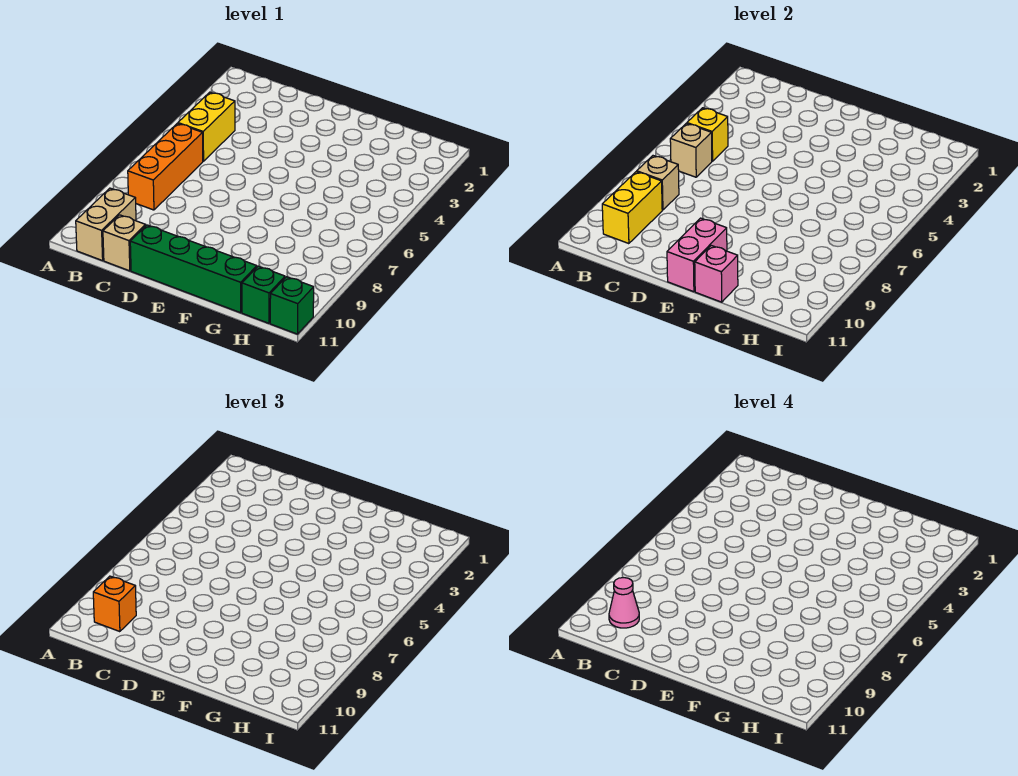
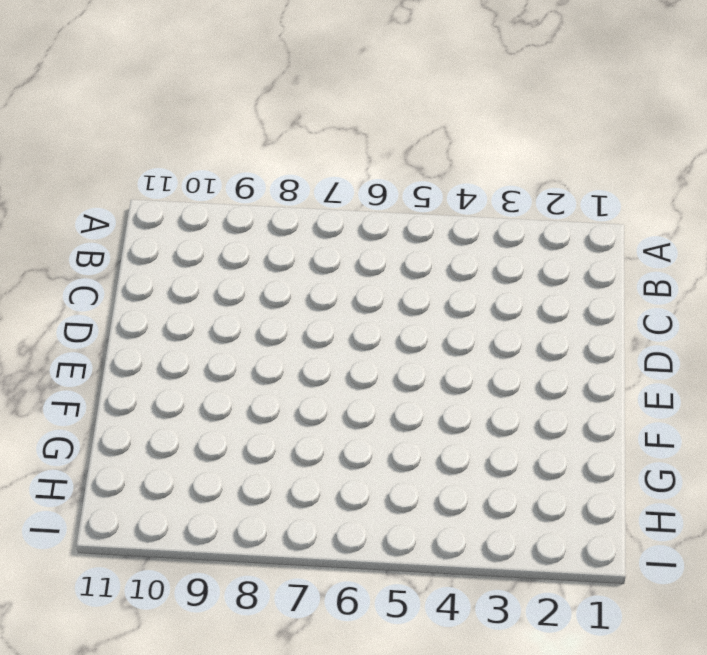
none -> yellow 1x2 brick [178,92,235,161]
none -> orange 1x3 brick [128,123,203,210]
none -> tan 1x2 brick [76,188,136,261]

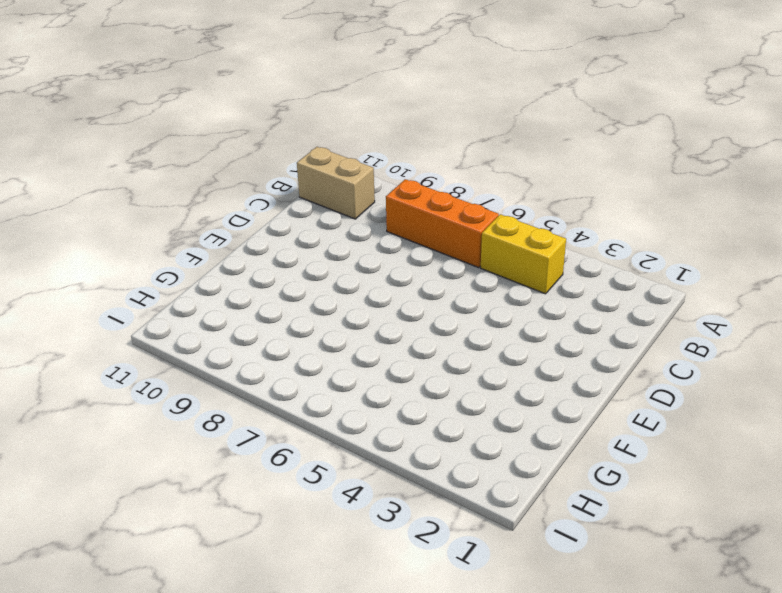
none -> tan 1x1 brick [103,215,146,271]
none -> green 1x4 brick [130,225,257,313]
none -> green 1x1 brick [242,266,285,323]

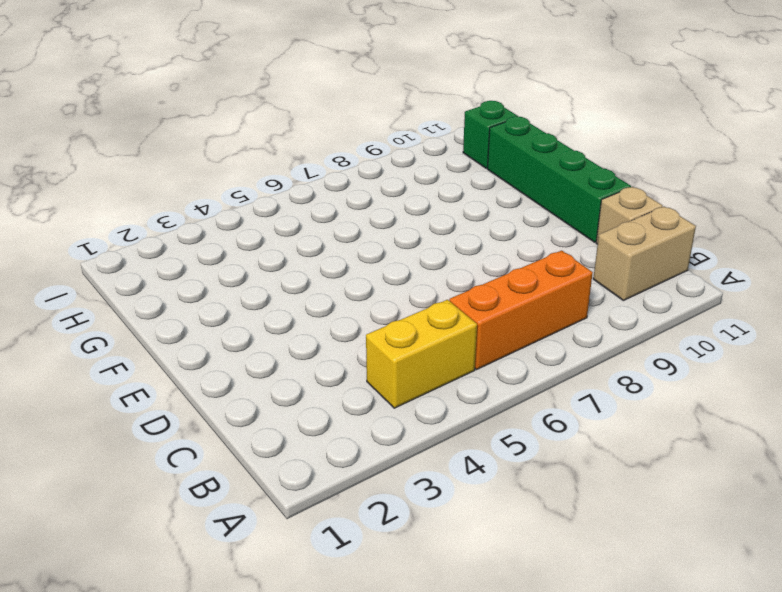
none -> green 1x1 brick [270,277,314,334]
none -> yellow 1x1 brick [687,108,728,161]
none -> tan 1x1 brick [670,123,712,177]

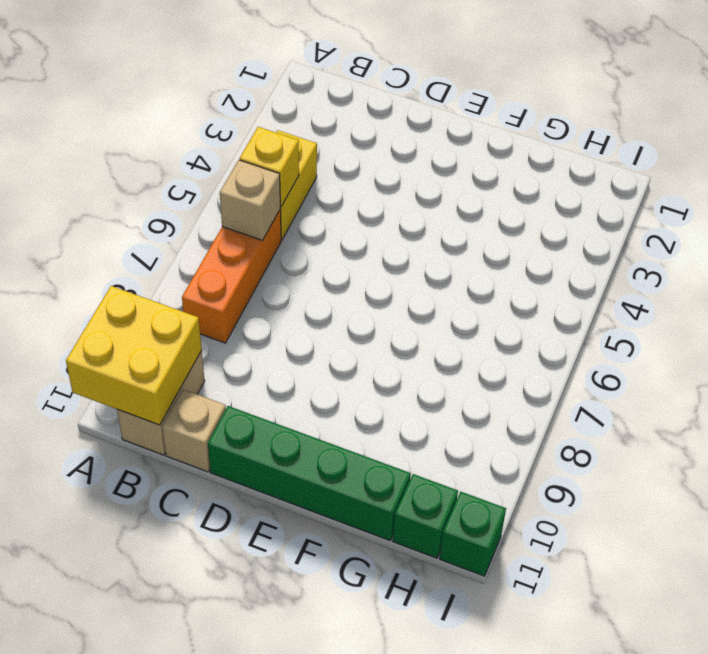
yellow 2x2 brick [66,286,202,425] -> yellow 1x2 brick [602,172,662,244]
none -> tan 1x1 brick [637,156,679,210]
none -> pink 1x2 brick [667,218,727,292]
none -> pink 1x1 brick [695,246,738,302]

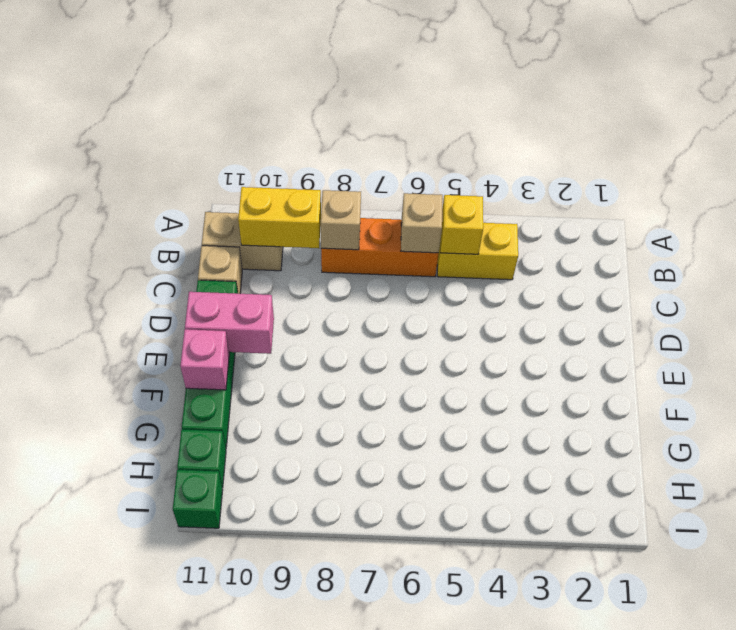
none -> orange 1x1 brick [93,576,136,632]
none -> pink 1x1 cone [609,578,639,628]

